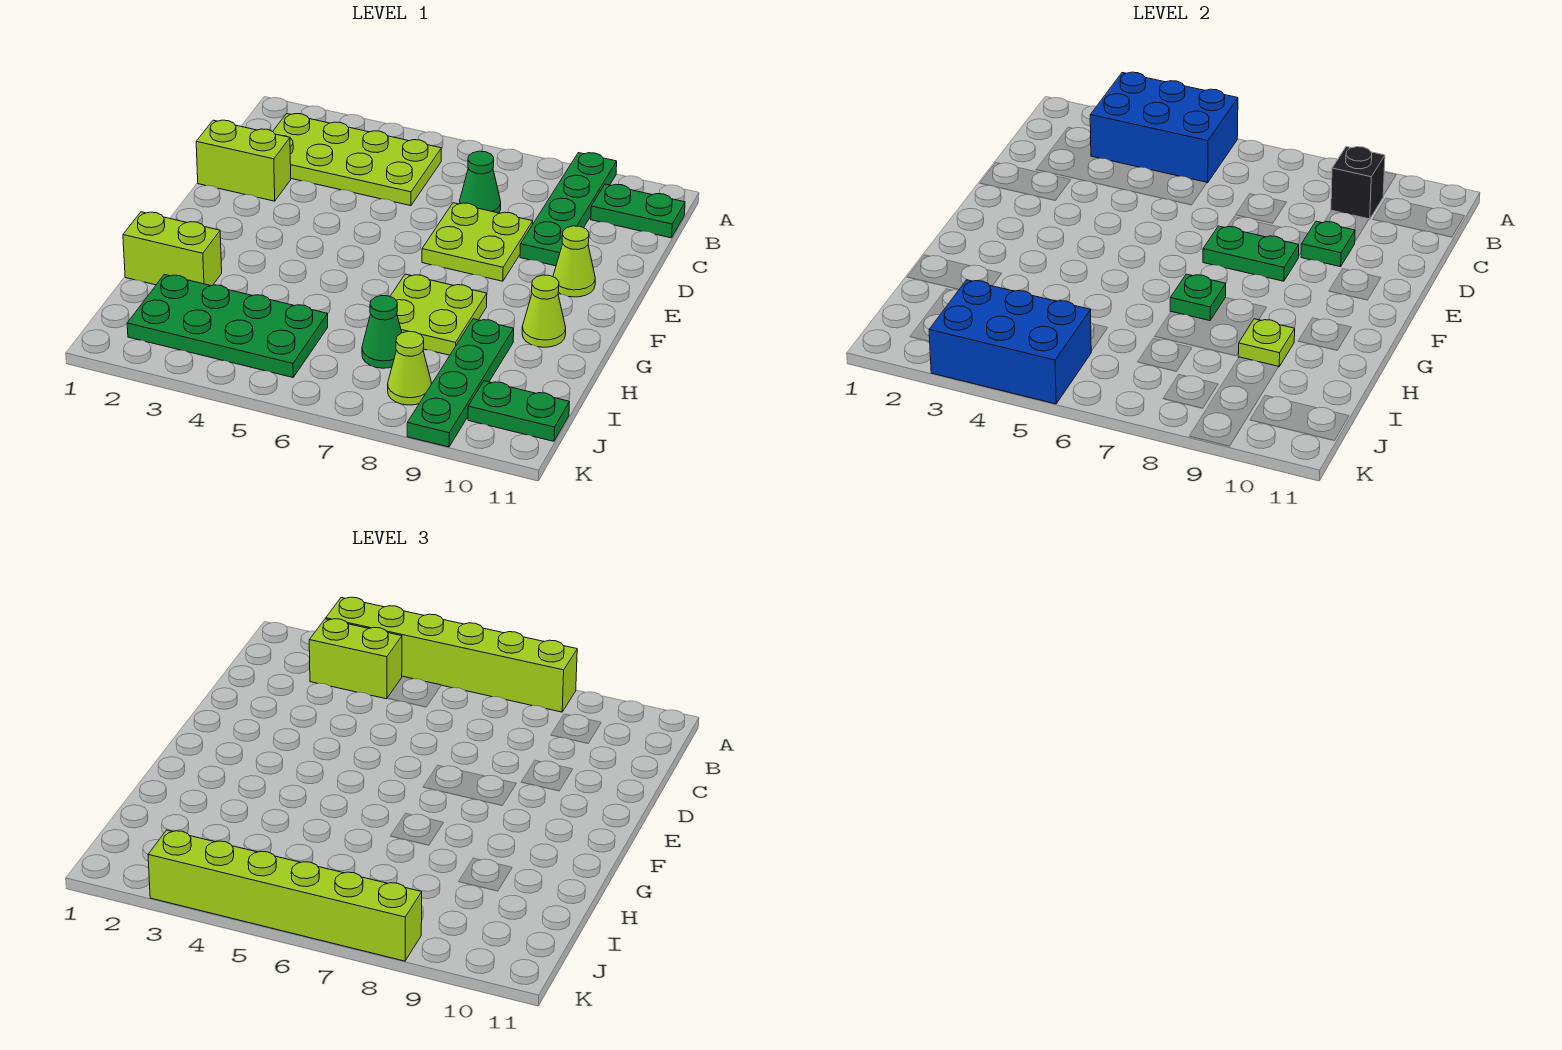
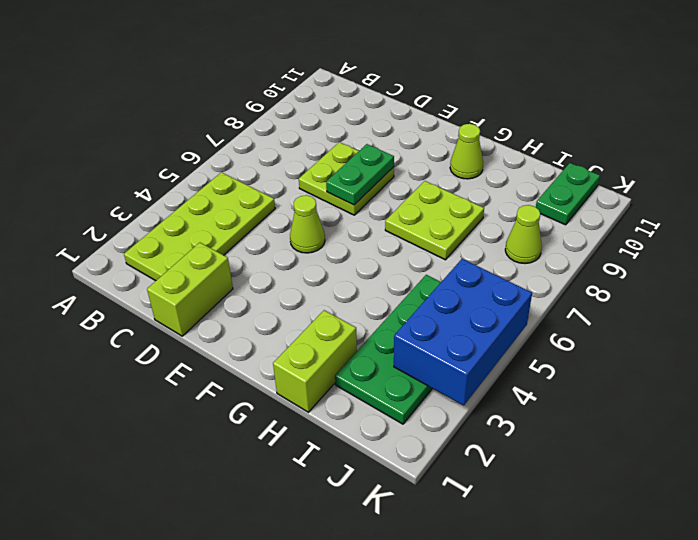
lime 1x1 cone [290,195,325,253] -> lime 1x1 cone moved to [553,226,595,297]
none -> green 1x4 plate [520,153,617,266]
none -> green 1x2 plate [591,184,685,238]
none -> green 1x1 cone [459,151,501,213]

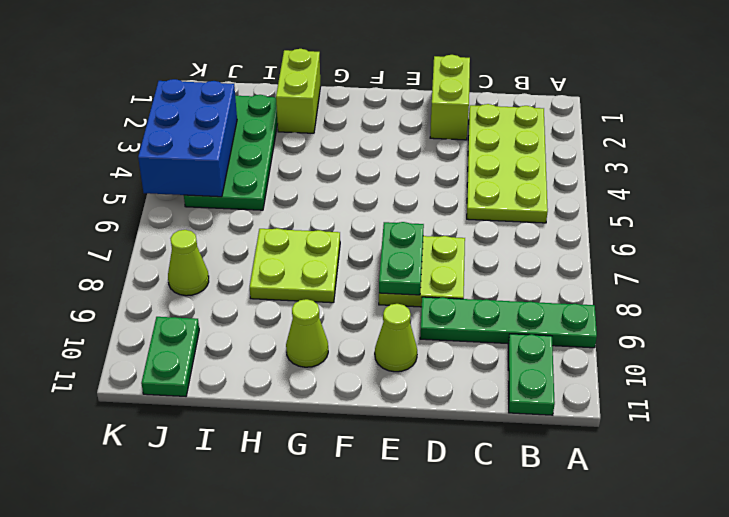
none -> green 1x1 cone [459,151,501,213]
none -> green 1x4 plate [407,319,514,447]
none -> green 1x1 cone [362,296,402,368]

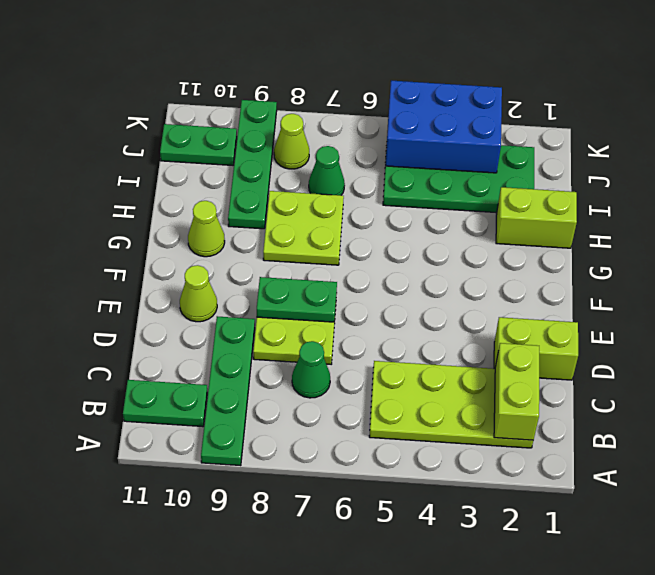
lime 1x2 brick [494,343,539,440] -> lime 1x2 brick turned to [309,619,402,699]
none -> blue 2x3 brick [1090,72,1238,183]
none -> black 1x1 brick [1331,147,1385,219]
none -> green 1x1 plate [1301,221,1355,267]

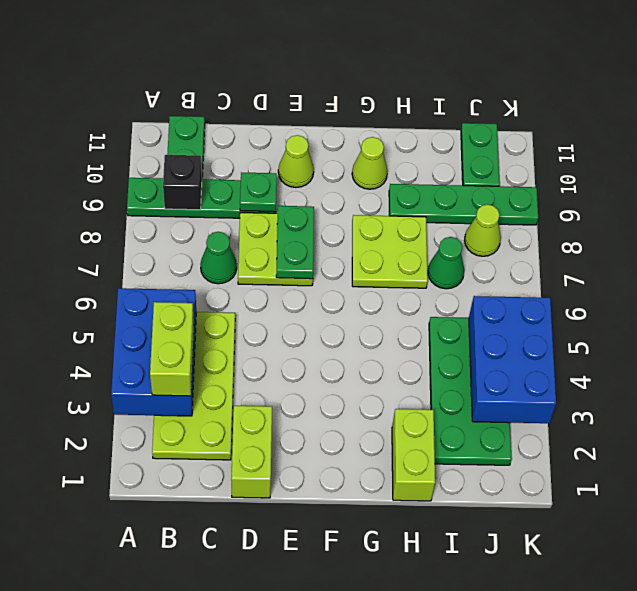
none -> green 1x1 plate [1170,274,1226,321]
none -> lime 1x1 plate [1238,319,1295,367]
none -> lime 1x6 brick [326,597,577,712]

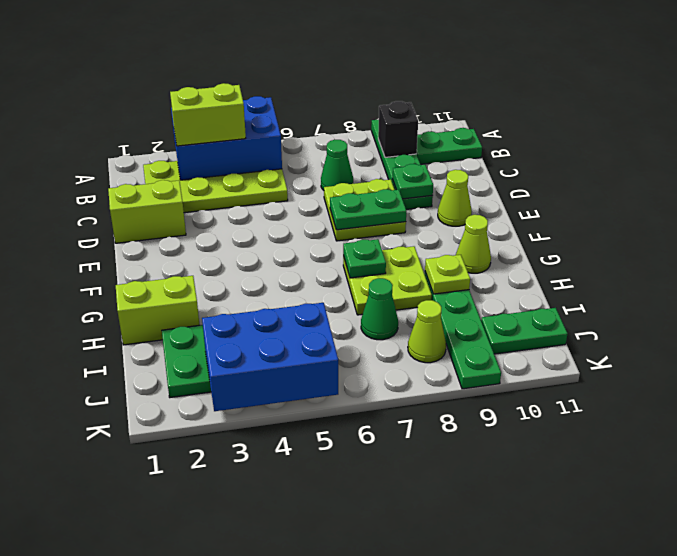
none -> lime 1x6 brick [326,597,577,712]
none -> lime 1x6 brick [148,830,422,961]

